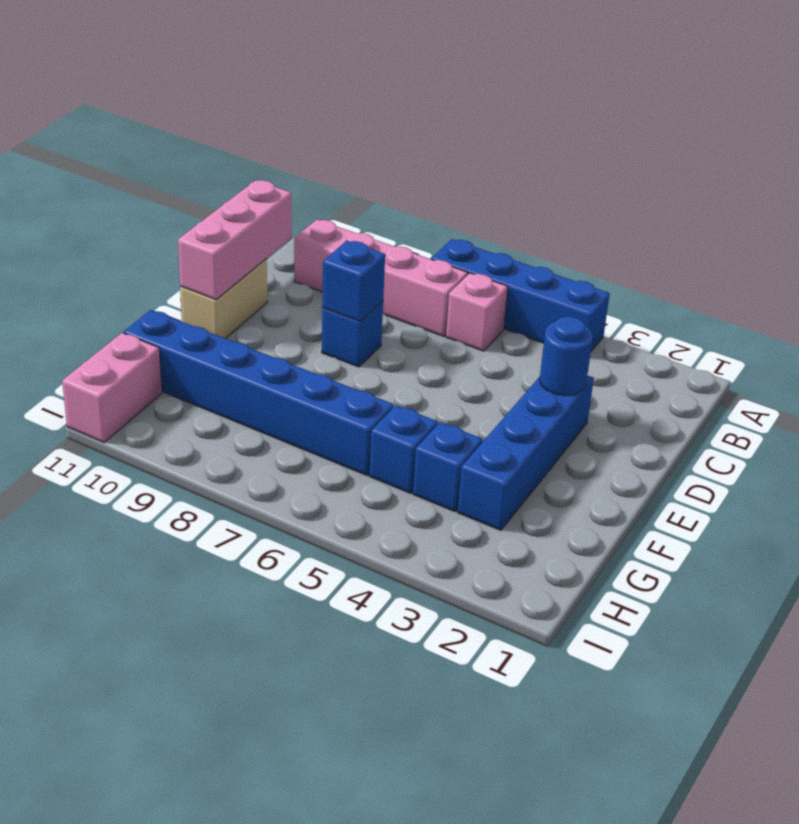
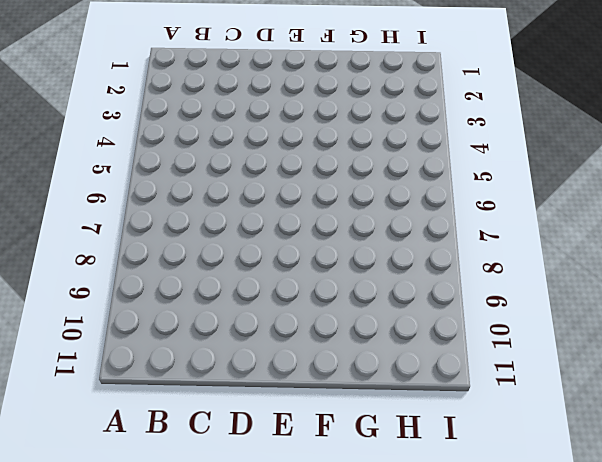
none -> blue 1x4 brick [431,239,610,351]
none -> pink 1x1 brick [446,273,508,351]
none -> pink 1x4 brick [294,220,468,336]

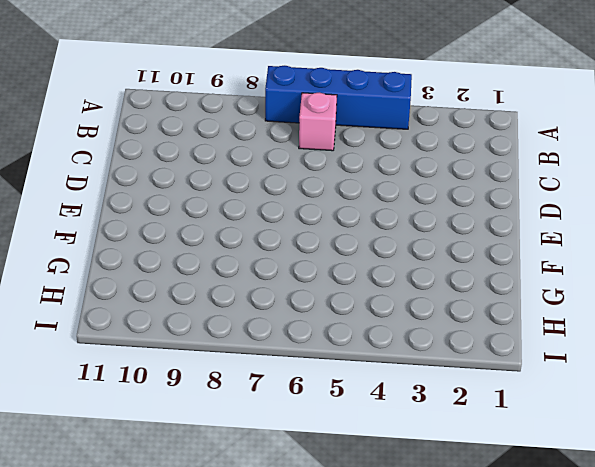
none -> pink 1x4 brick [294,220,468,336]
none -> blue 1x4 brick [458,375,594,530]
none -> blue 1x1 brick [322,301,383,367]

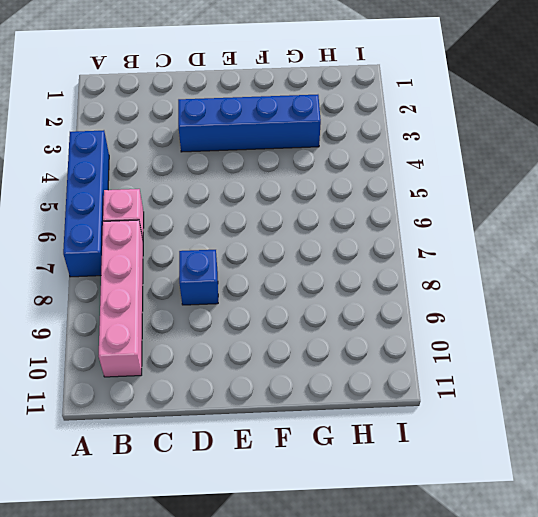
none -> tan 1x2 brick [180,258,267,339]
none -> blue 1x1 brick [413,422,482,511]
none -> blue 1x1 brick [369,405,438,493]

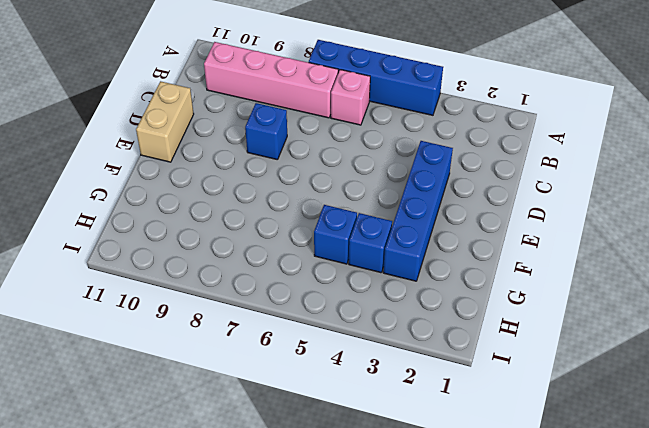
none -> blue 1x6 brick [124,310,394,475]
none -> pink 1x2 brick [62,333,162,442]
none -> pink 1x3 brick [178,180,291,299]

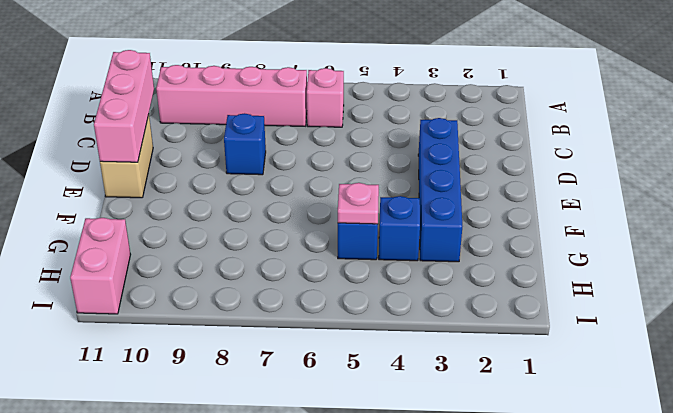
pink 1x1 plate [338,183,379,224] -> none
none -> blue 1x4 brick [431,239,610,351]
none -> blue 1x6 brick [124,310,394,475]
none -> blue 1x1 round brick [540,316,593,395]

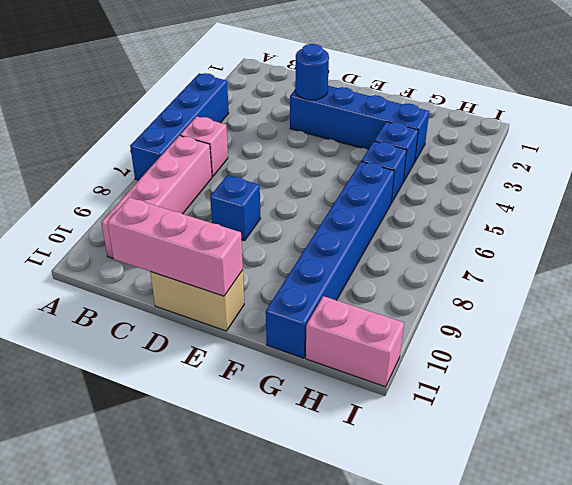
none -> blue 1x1 brick [322,241,385,322]

